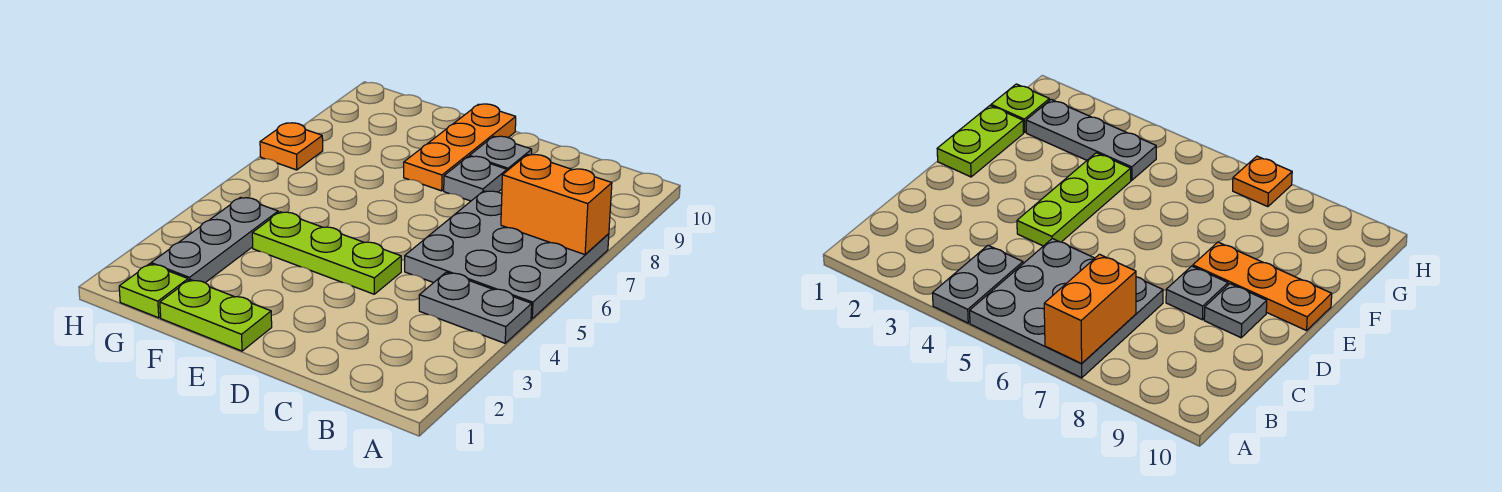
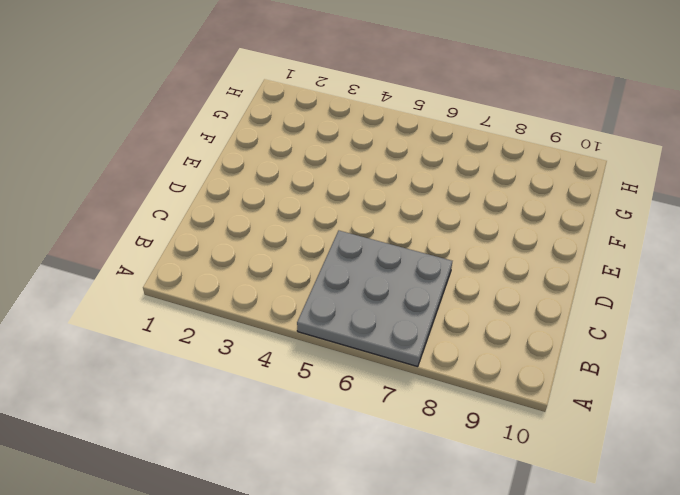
none -> grey 1x2 plate [419,272,532,343]
none -> lime 1x3 plate [252,212,401,294]

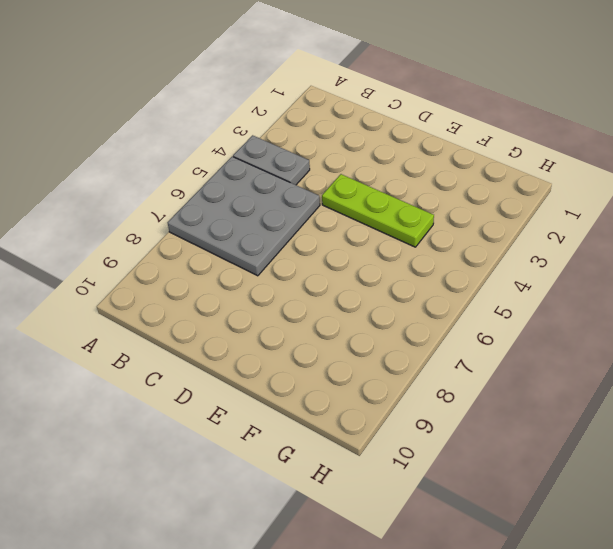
none -> grey 1x1 plate [444,156,507,201]
none -> grey 1x1 plate [470,136,532,171]

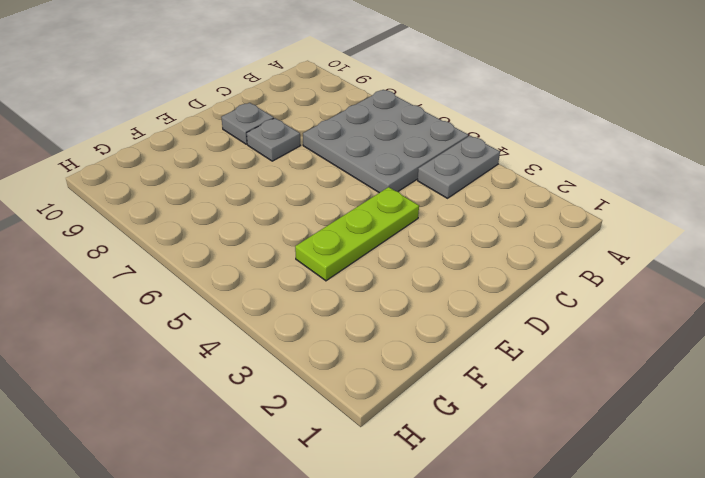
none -> lime 1x2 plate [160,280,272,351]
none -> orange 1x3 plate [404,104,516,191]

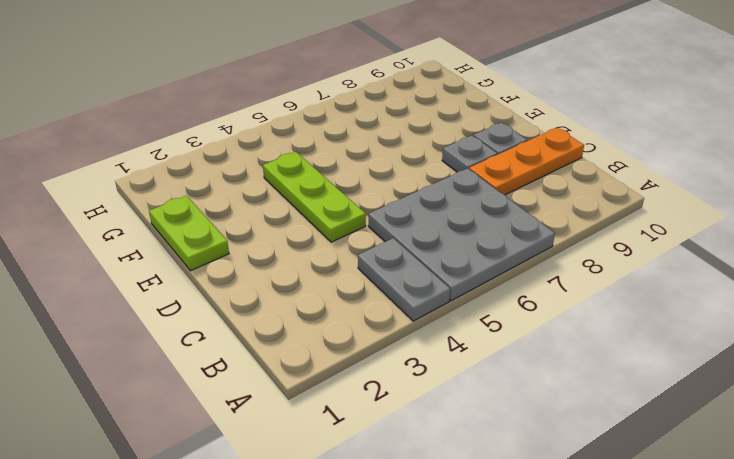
orange 1x3 plate [469,128,584,195] -> orange 1x3 plate moved to [404,104,516,191]
none -> lime 1x1 plate [119,264,188,318]
none -> grey 1x3 plate [151,197,278,283]

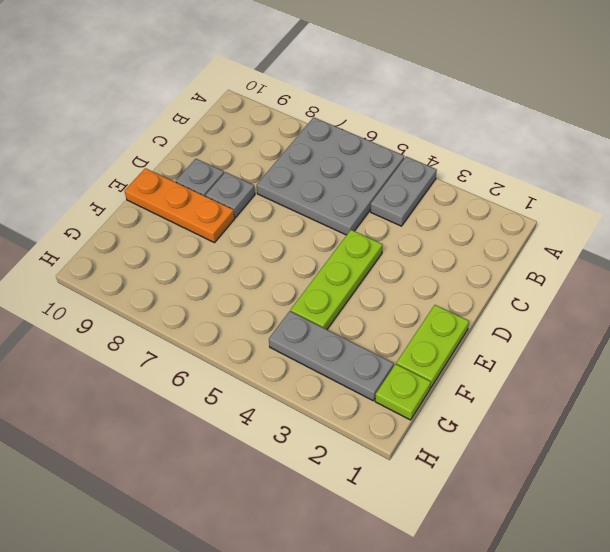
none -> orange 1x1 plate [260,123,323,170]
none -> orange 1x2 brick [501,155,612,255]

